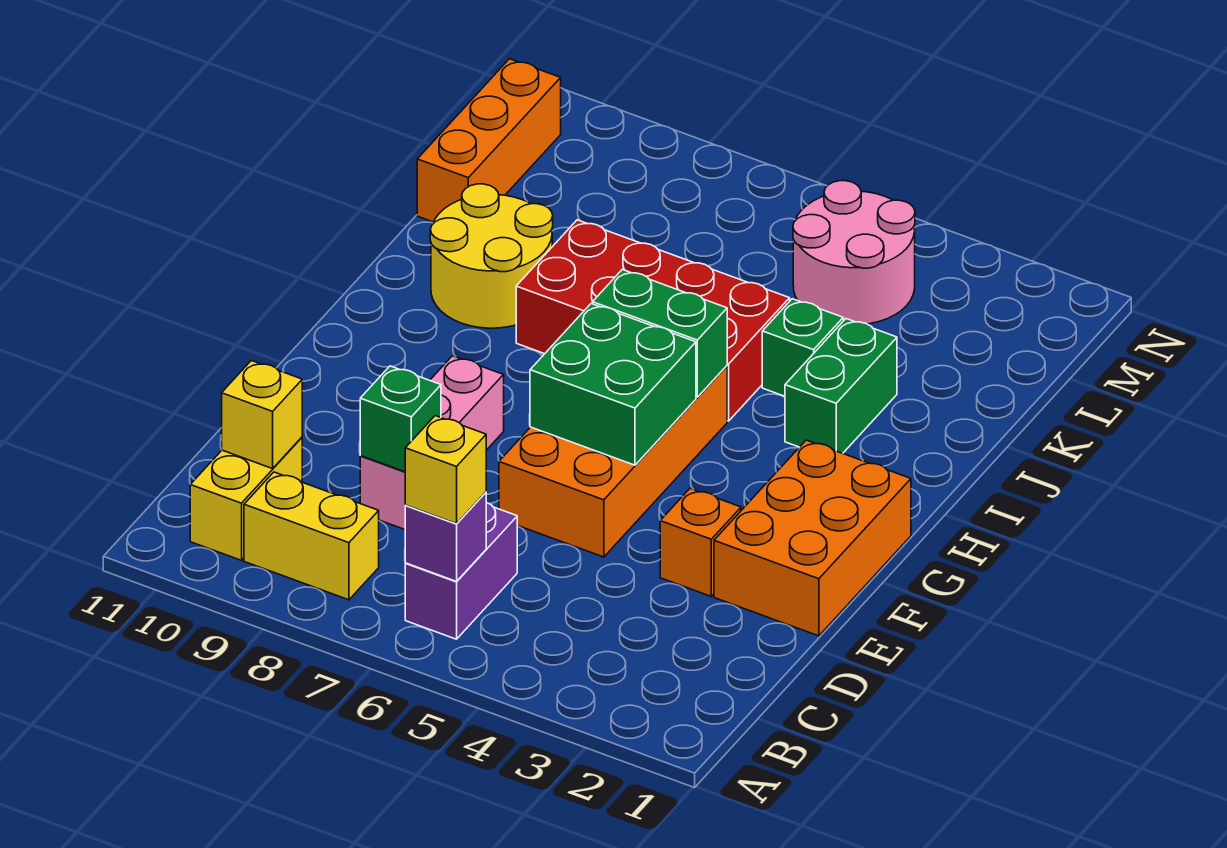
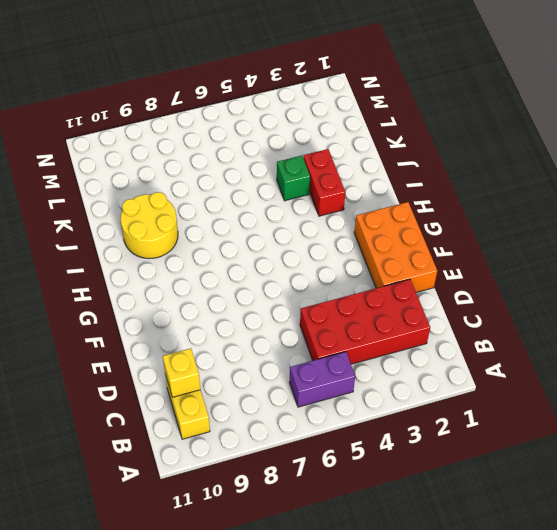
purple 1x2 brick [289,352,355,407] -> purple 1x2 brick turned to [405,502,517,639]
red 2x4 brick [300,279,430,364] -> red 2x4 brick moved to [516,220,790,421]
red 1x2 brick [303,149,345,216] -> green 1x2 brick [785,319,897,453]
none -> yellow 1x2 brick [244,472,379,600]
none -> pink 1x3 brick [360,356,504,529]
none -> orange 1x1 brick [660,488,741,596]

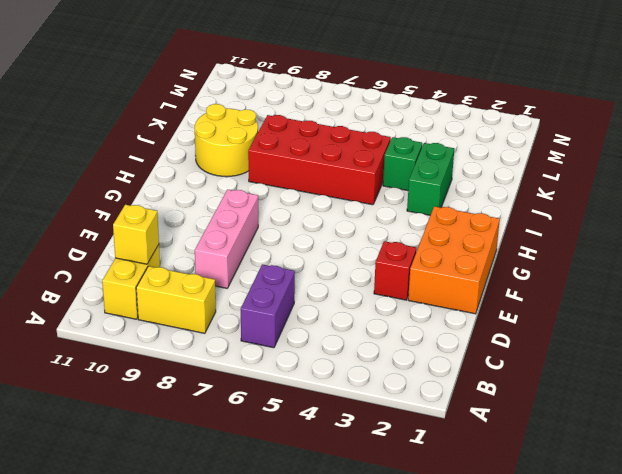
red 1x1 brick [374,241,416,300] -> orange 1x1 brick [660,488,741,596]
none -> orange 2x4 brick [499,366,727,557]
none -> orange 1x3 brick [417,59,561,222]
none -> pink 2x2 round brick [793,181,915,324]

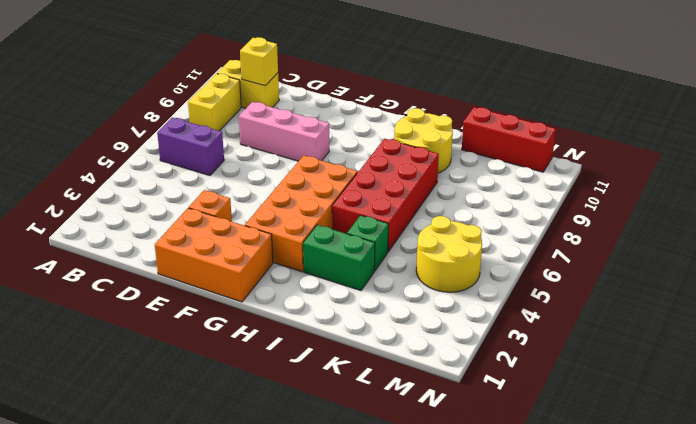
orange 2x4 brick [245,156,357,272] -> orange 2x4 brick turned to [499,366,727,557]
red 1x3 brick [462,107,556,172] -> orange 1x3 brick [417,59,561,222]
yellow 2x2 round brick [416,216,482,292] -> pink 2x2 round brick [793,181,915,324]
none -> purple 1x1 brick [405,492,486,581]
none -> green 1x1 brick [360,366,441,472]
none -> green 2x2 brick [530,304,696,465]

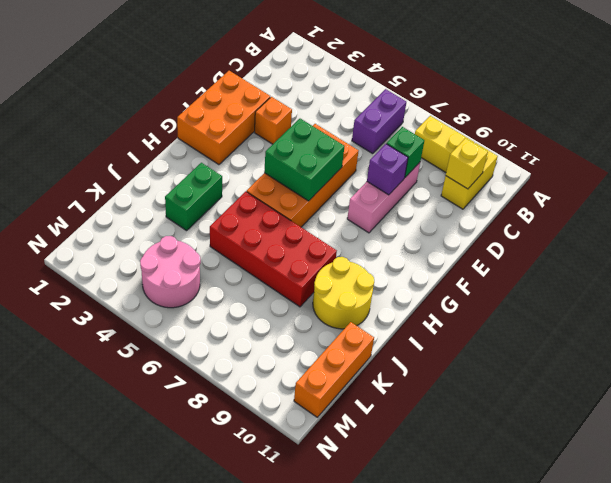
purple 1x1 brick [367,144,408,195] -> purple 1x1 brick moved to [405,492,486,581]
none -> green 1x1 brick [762,299,843,396]
none -> green 1x2 brick [593,269,727,397]
none -> yellow 1x1 brick [405,416,486,524]

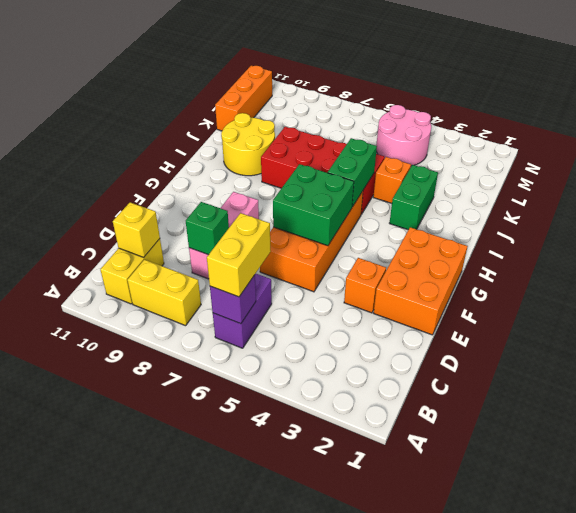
yellow 1x2 brick [207,213,271,297] -> yellow 1x1 brick [405,416,486,524]
green 1x2 brick [328,138,377,207] -> green 1x2 brick turned to [593,269,727,397]
orange 1x1 brick [373,157,411,203] -> green 1x1 brick [762,299,843,396]

